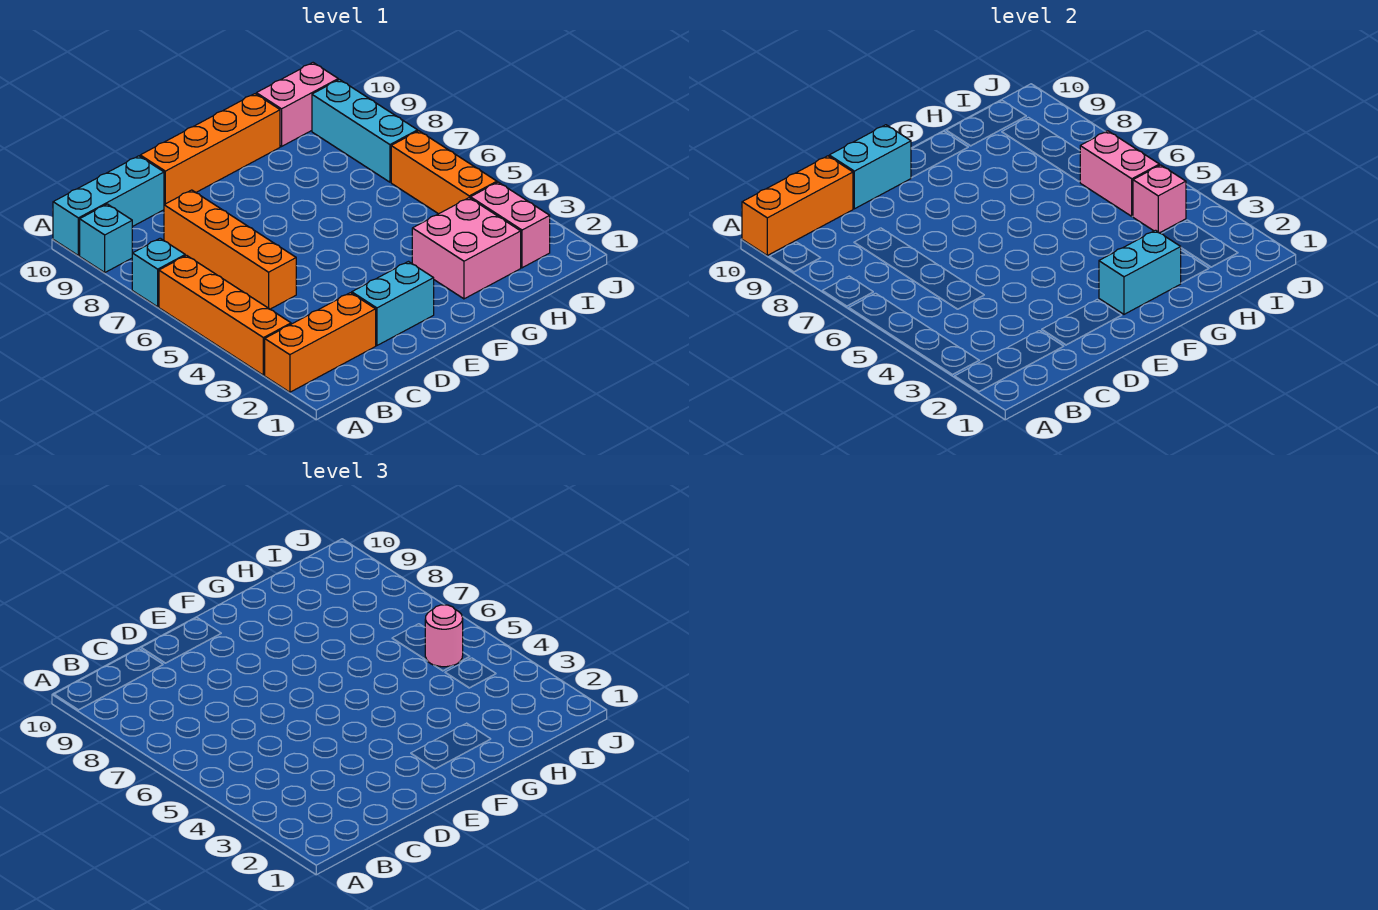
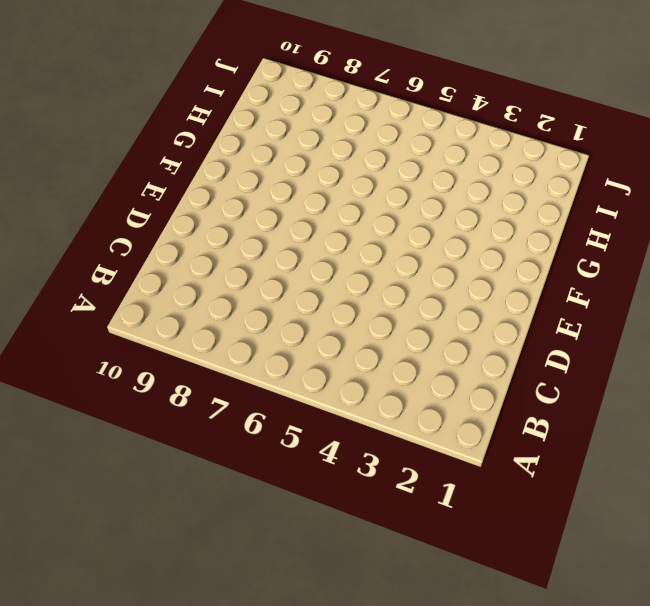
none -> orange 1x3 brick [265,293,376,392]
none -> orange 1x4 brick [159,255,291,375]
none -> cyan 1x1 brick [132,238,185,307]

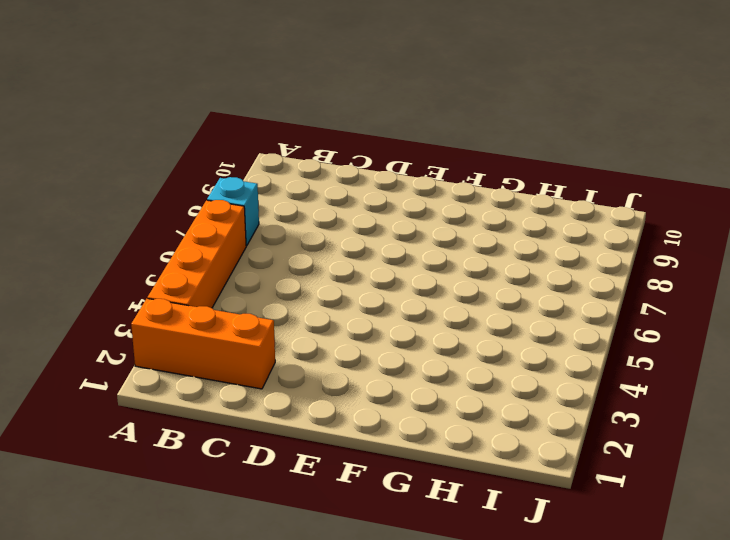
none -> cyan 1x1 brick [80,204,132,272]
none -> cyan 1x3 brick [53,156,164,255]
none -> orange 1x4 brick [164,190,296,309]

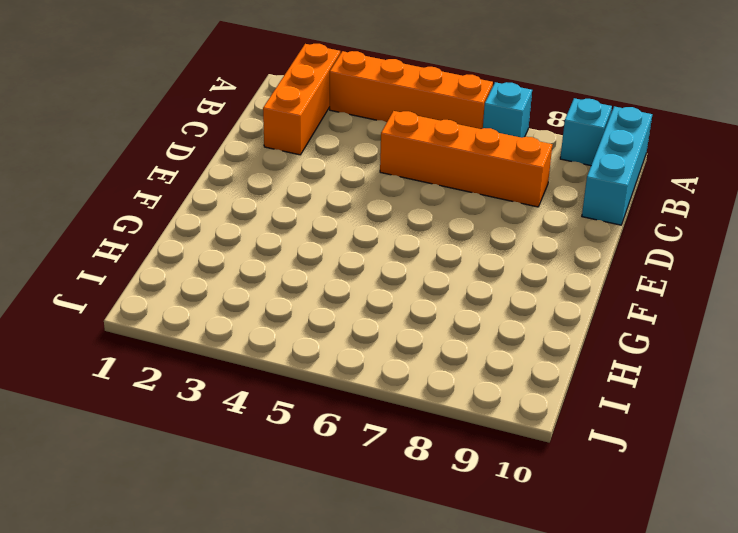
none -> cyan 1x2 brick [352,262,434,345]
none -> orange 1x4 brick [140,94,280,205]
none -> pink 2x2 brick [412,198,521,299]

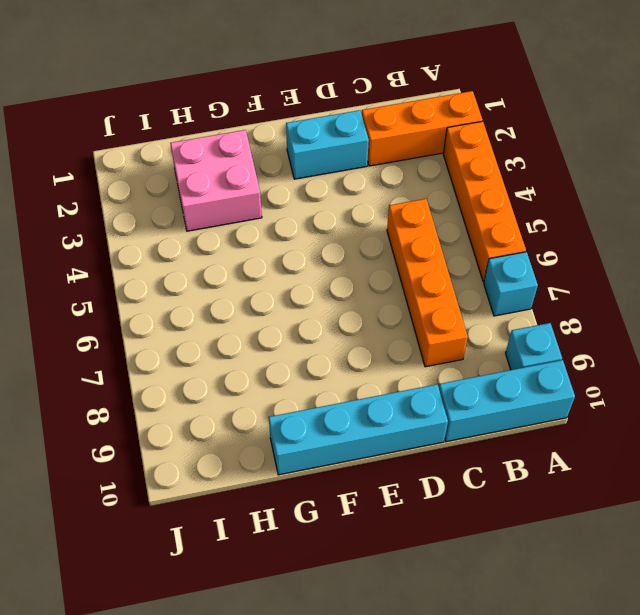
cyan 1x4 brick [269,384,448,475] -> orange 1x4 brick [140,94,280,205]
none -> pink 1x2 brick [256,63,338,146]
none -> pink 1x2 brick [471,182,550,268]
none -> orange 1x3 brick [391,131,497,214]

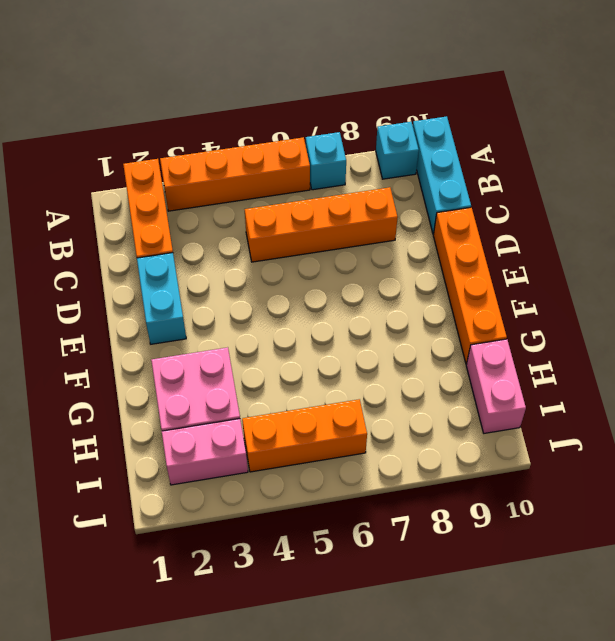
none -> cyan 1x3 brick [312,80,418,182]
none -> orange 1x3 brick [742,156,853,255]
none -> cyan 1x2 brick [829,125,911,209]

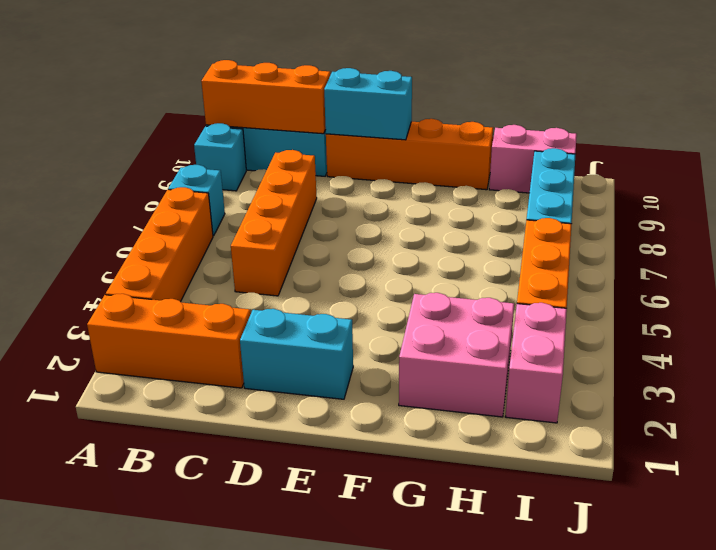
none -> cyan 1x2 brick [1099,230,1181,314]
none -> pink 1x1 brick [1133,165,1186,233]
none -> pink 1x2 brick [1080,131,1159,216]

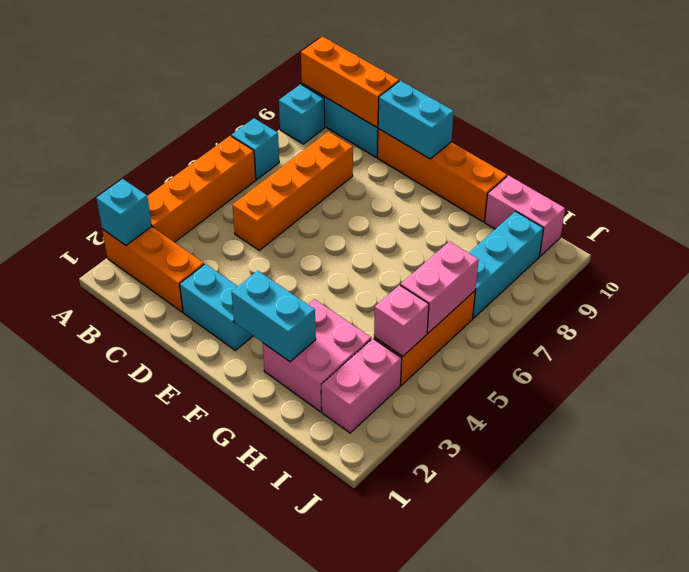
cyan 1x1 brick [96,179,152,245] -> none
none -> pink 1x1 round brick [425,605,463,667]

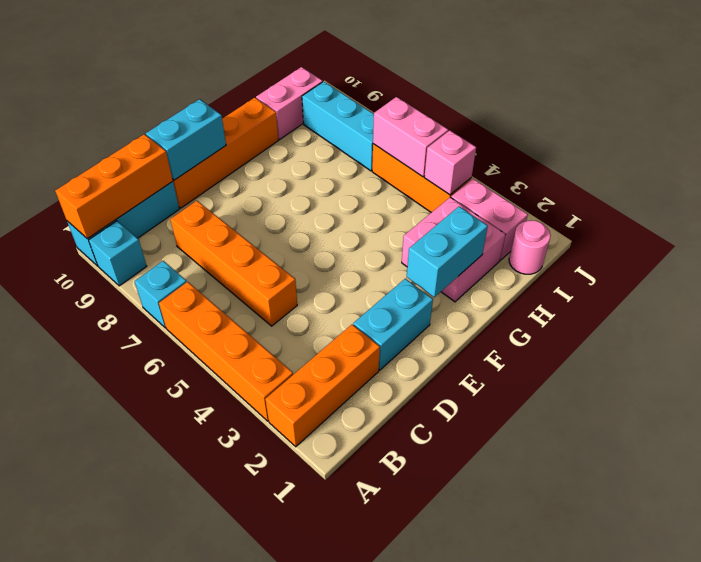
pink 1x1 round brick [509,221,551,274] -> pink 1x1 round brick moved to [425,605,463,667]

